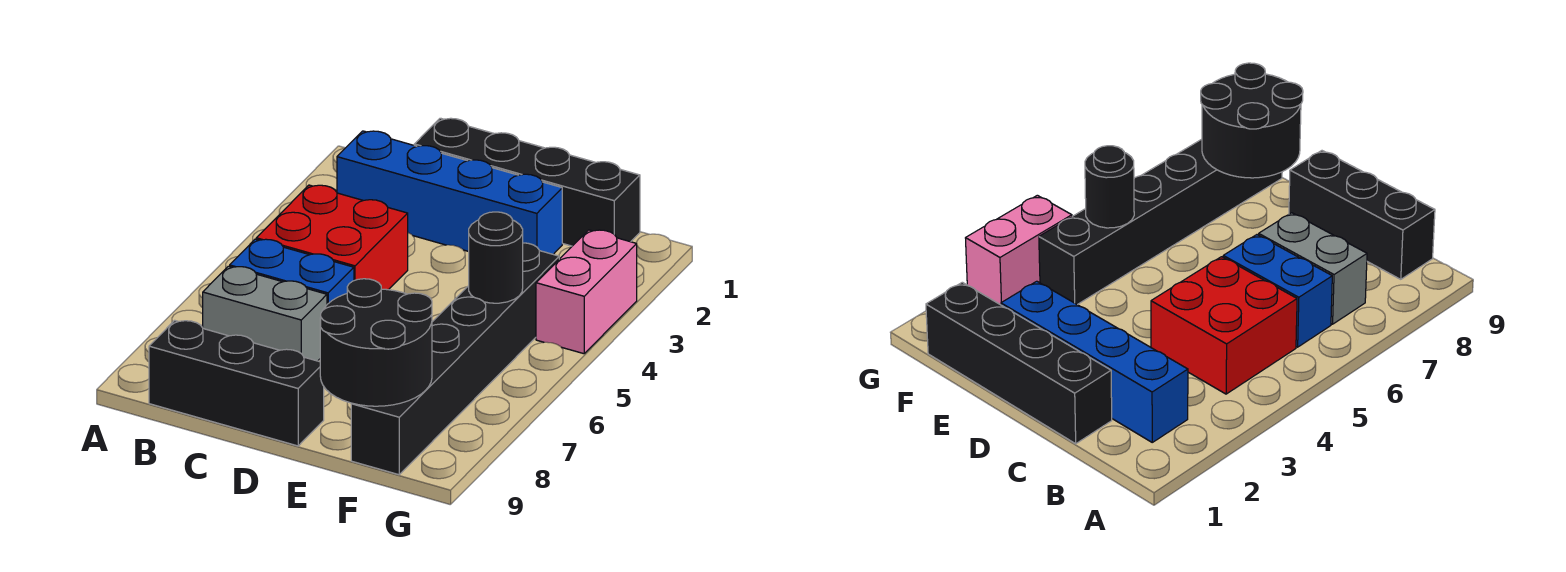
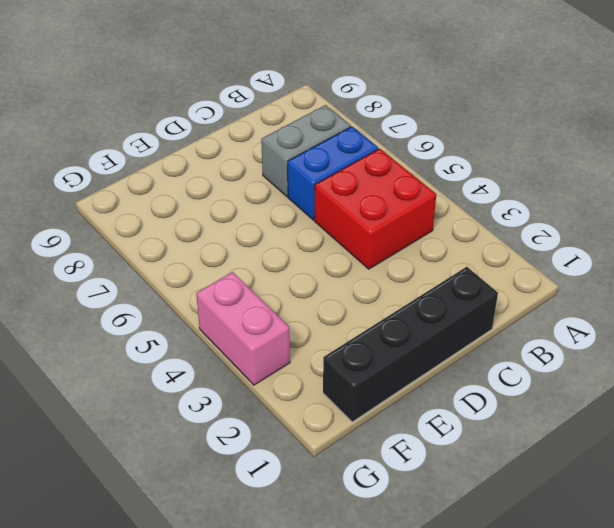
none -> blue 1x4 brick [337,131,562,254]
none -> black 1x3 brick [149,320,324,446]

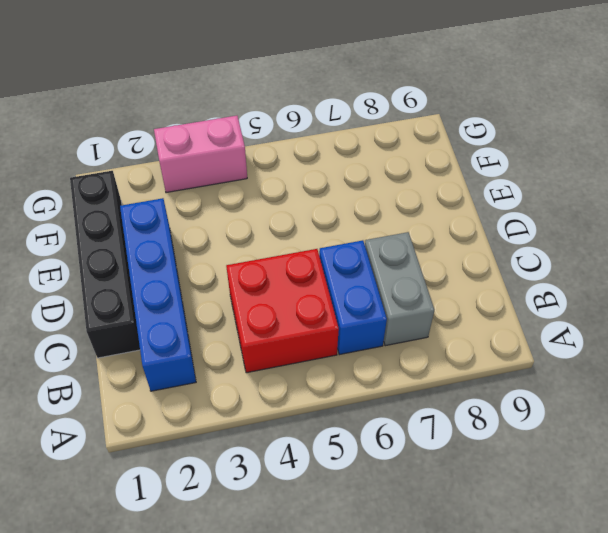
none -> black 1x3 brick [149,320,324,446]
none -> black 1x6 brick [351,243,559,475]

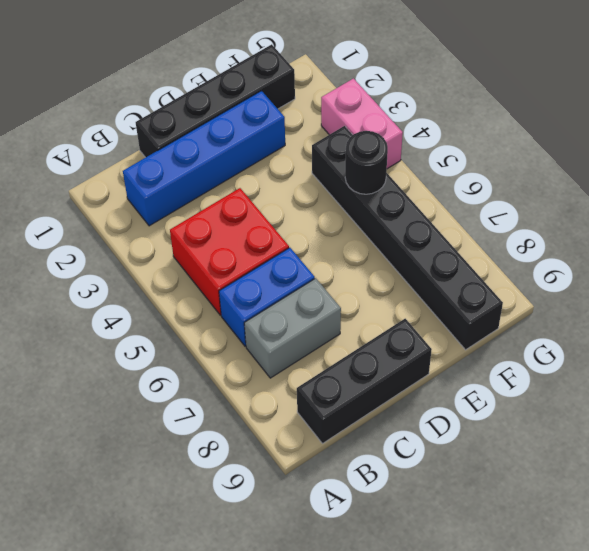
none -> black 2x2 round brick [320,279,432,406]

